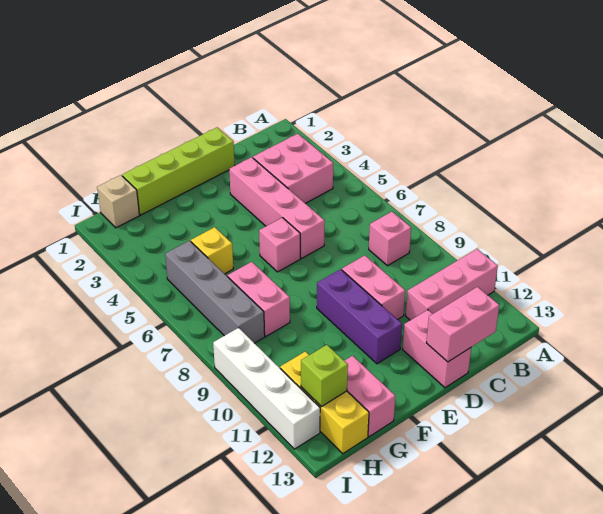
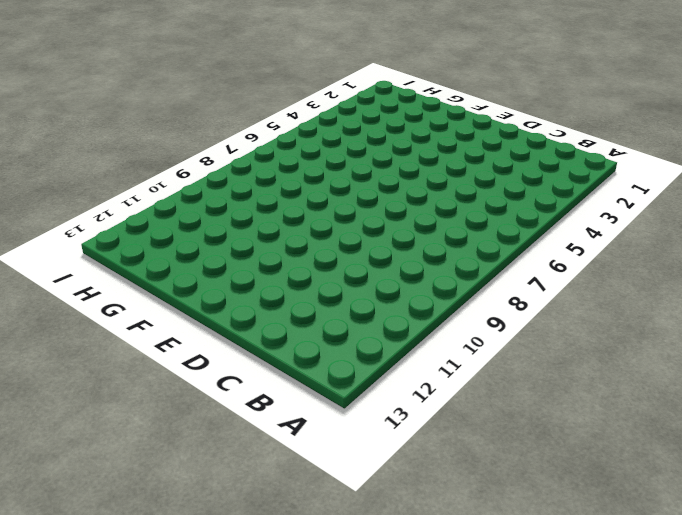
none -> pink 1x3 brick [406,249,498,320]
none -> pink 2x2 brick [253,134,333,203]
none -> pink 1x1 brick [369,212,411,266]

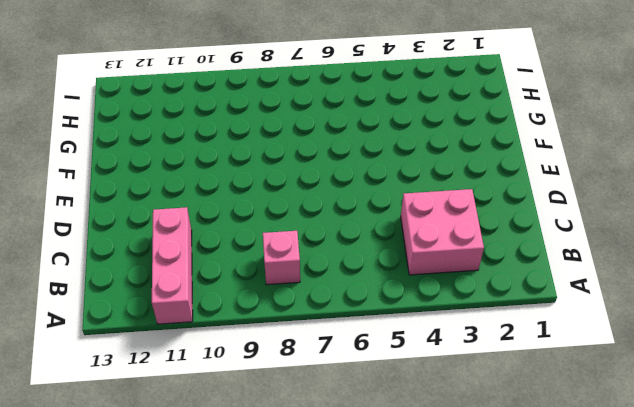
none -> lime 1x4 brick [122,127,235,215]
none -> pink 1x4 brick [229,157,325,258]
none -> pink 1x2 brick [342,255,405,320]

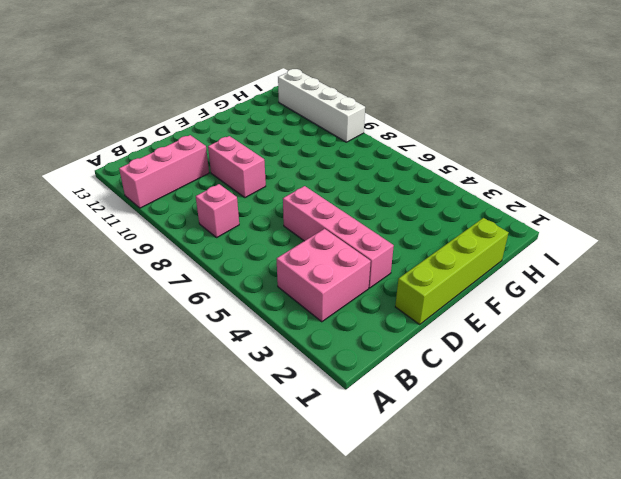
none -> pink 1x2 brick [403,310,471,388]
none -> pink 1x1 brick [259,218,300,272]
none -> purple 1x3 brick [317,269,402,364]

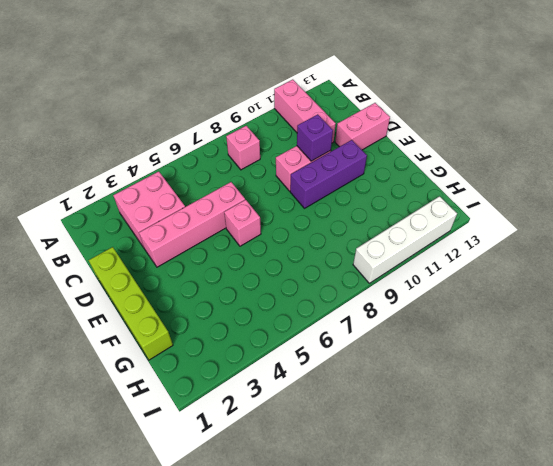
purple 1x1 brick [297,114,333,161] -> none
none -> yellow 1x1 brick [191,227,233,274]
none -> pink 1x2 brick [228,262,290,336]
none -> pink 1x2 brick [344,356,395,437]

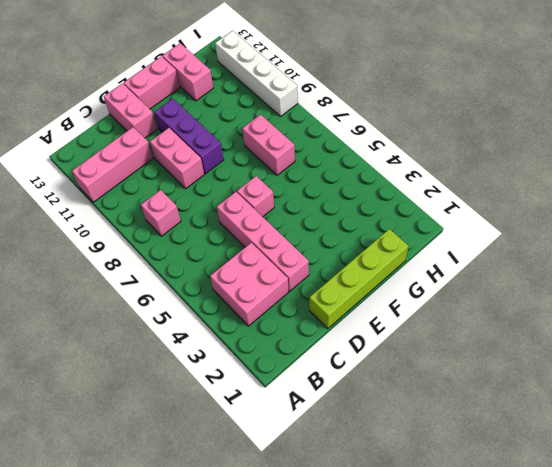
pink 1x2 brick [124,56,180,109] -> pink 1x2 brick moved to [426,287,499,362]
none -> yellow 1x1 brick [191,227,233,274]
none -> tan 1x1 brick [97,175,140,228]
none -> grey 1x4 brick [165,241,265,343]

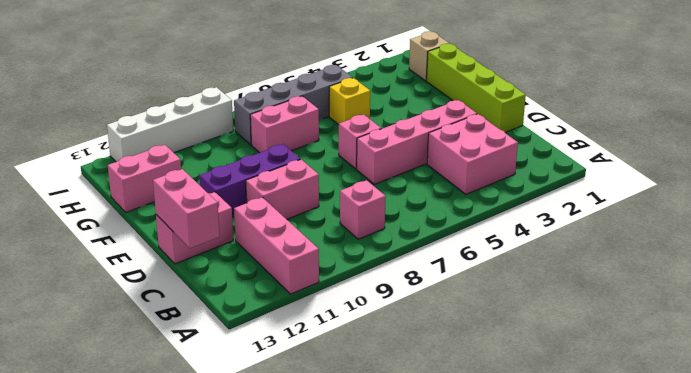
none -> yellow 1x3 brick [280,351,369,454]
none -> lime 1x1 brick [301,345,348,407]

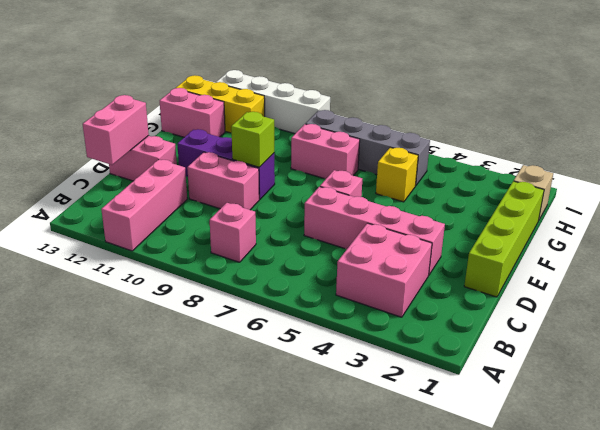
lime 1x1 brick [231,112,274,167] -> lime 1x1 brick moved to [301,345,348,407]

